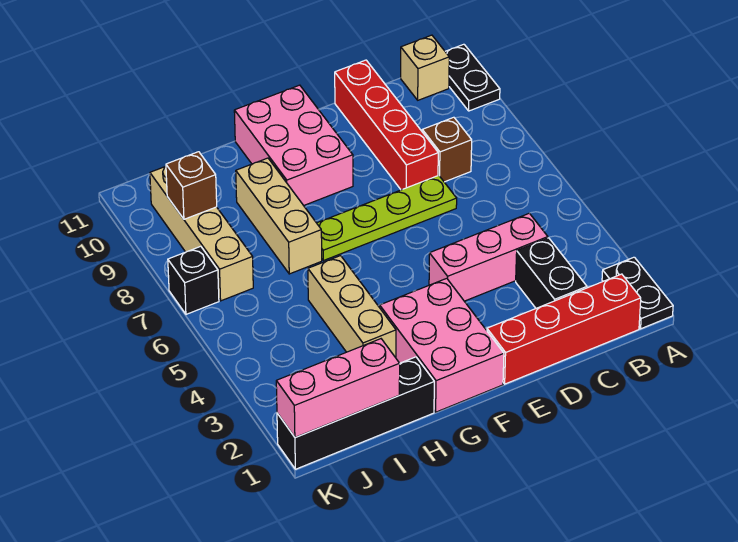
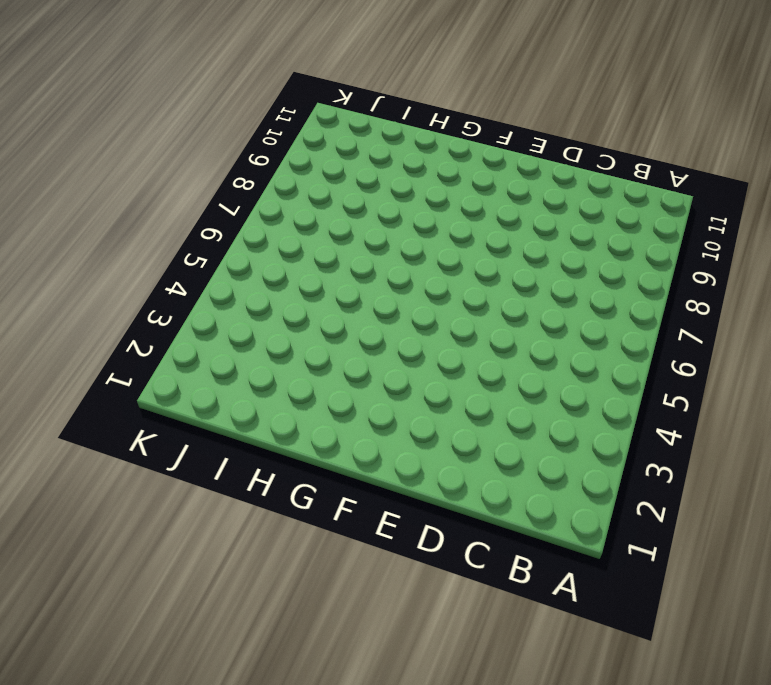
none -> black 1x2 plate [602,257,673,329]
none -> black 1x2 plate [445,44,500,111]
none -> red 1x4 brick [487,274,641,384]

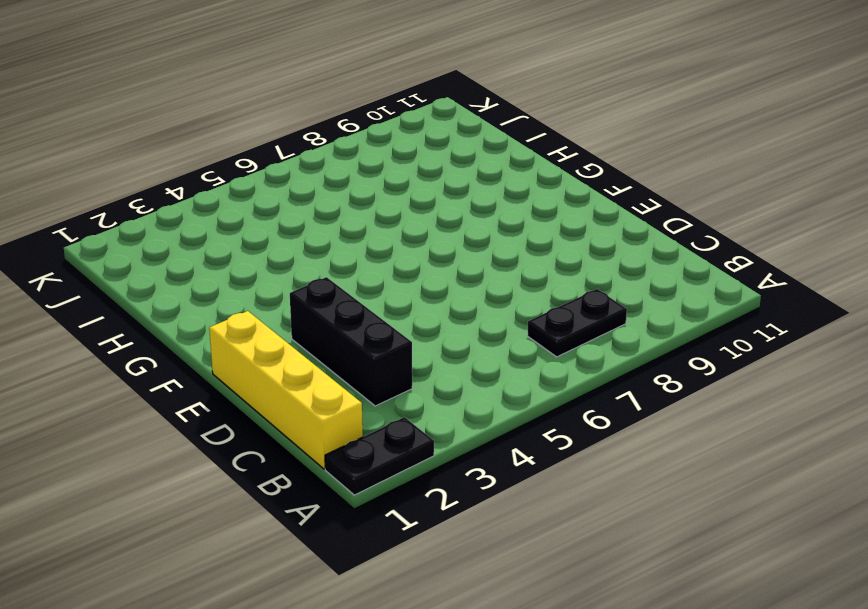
yellow 1x4 brick [209,311,363,469] -> red 1x4 brick [487,274,641,384]
black 1x2 plate [527,289,627,357] -> black 1x2 plate moved to [445,44,500,111]
black 1x3 brick [290,277,412,406] -> black 1x2 brick [516,238,587,308]
none -> tan 1x1 brick [401,35,449,100]
none -> pink 1x3 brick [429,213,548,301]
none -> brown 1x1 brick [422,117,472,182]

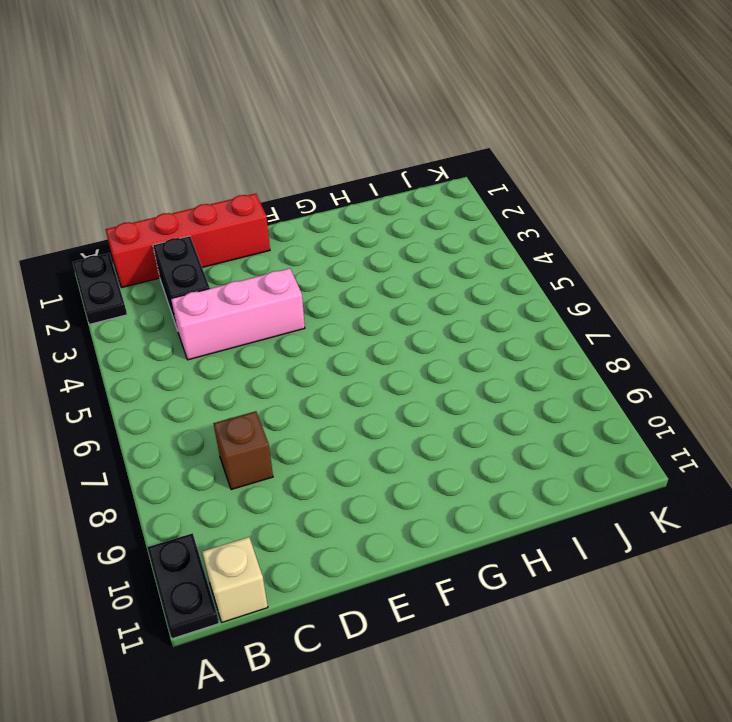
none -> lime 1x4 plate [317,175,457,261]
none -> red 1x4 brick [335,60,438,190]
none -> pink 2x3 brick [380,278,504,412]

